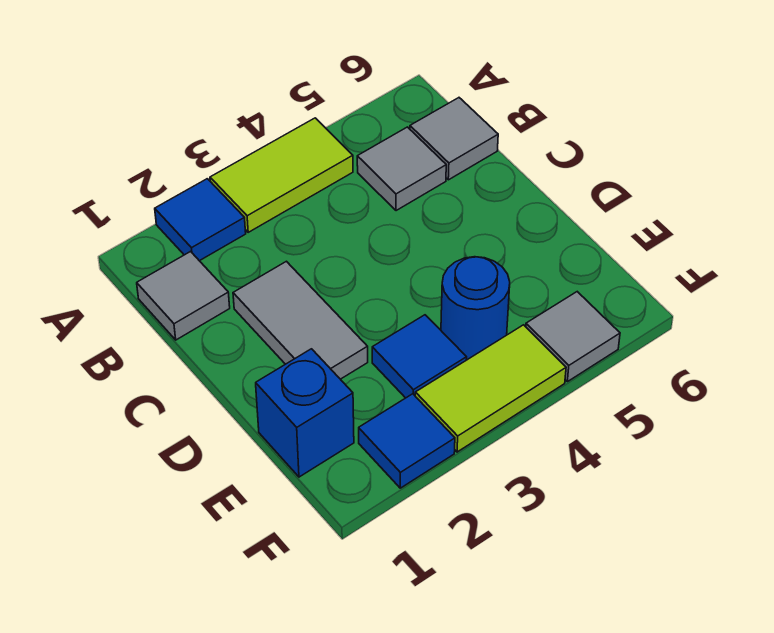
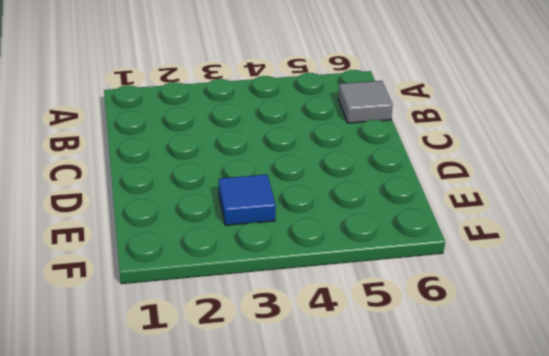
none -> blue 1x1 tile [155,179,246,261]
none -> lime 1x2 tile [210,118,353,232]
none -> grey 1x1 tile [137,252,230,340]

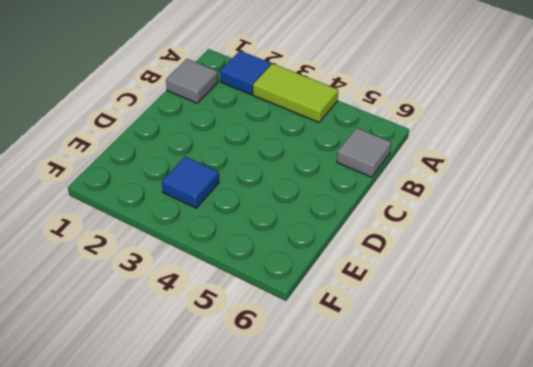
none -> grey 1x1 tile [357,127,446,211]
none -> grey 1x2 tile [233,261,368,379]
none -> blue 1x1 brick [256,349,354,477]

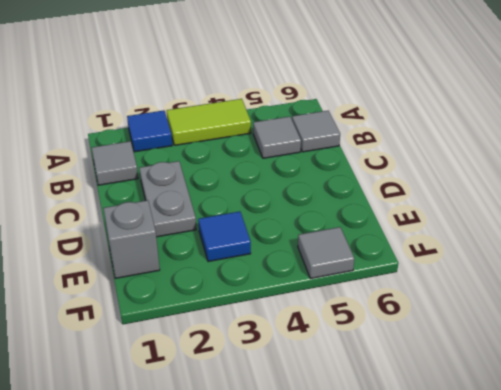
grey 1x2 plate [139,161,196,237] -> grey 1x2 tile [233,261,368,379]
grey 1x1 brick [103,200,160,278] -> blue 1x1 brick [256,349,354,477]
none -> blue 1x1 round brick [441,257,510,360]
none -> blue 1x1 tile [359,394,455,488]
none -> lime 1x2 tile [415,325,566,452]

